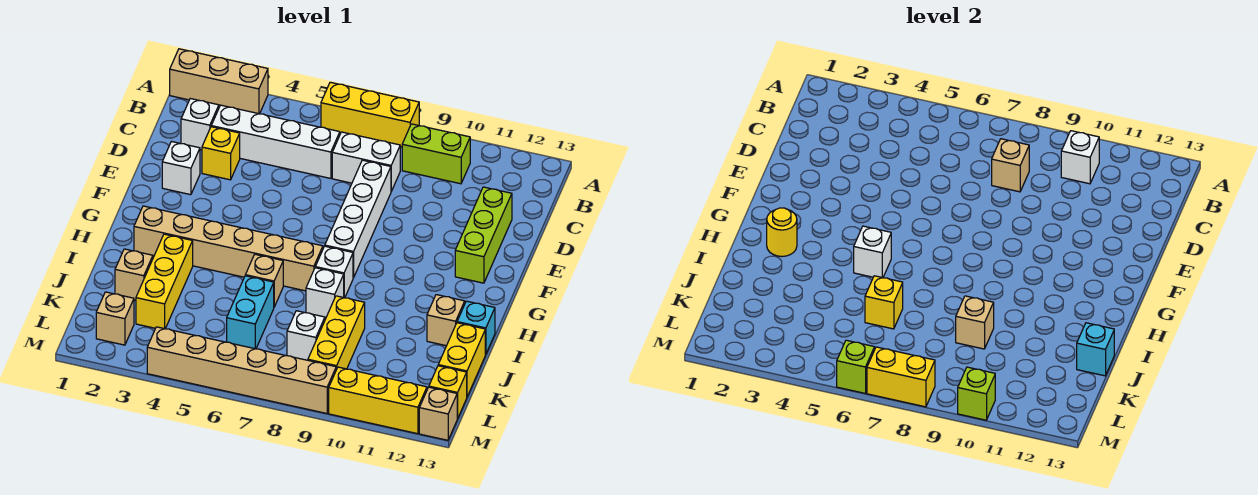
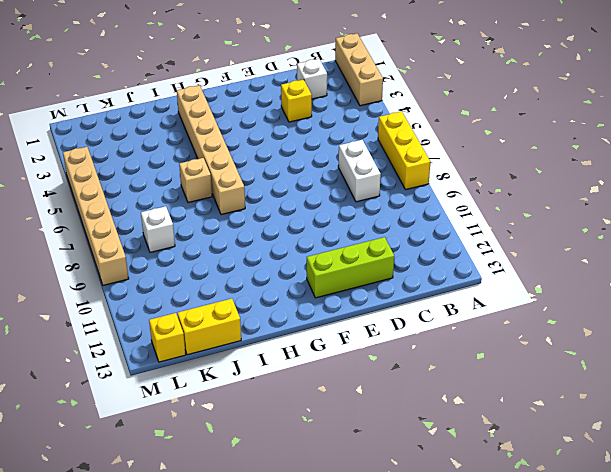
none -> lime 1x2 brick [402,124,470,184]
none -> white 1x4 brick [211,105,340,178]
none -> white 1x4 brick [325,160,391,278]
none -> white 1x1 brick [162,142,200,195]

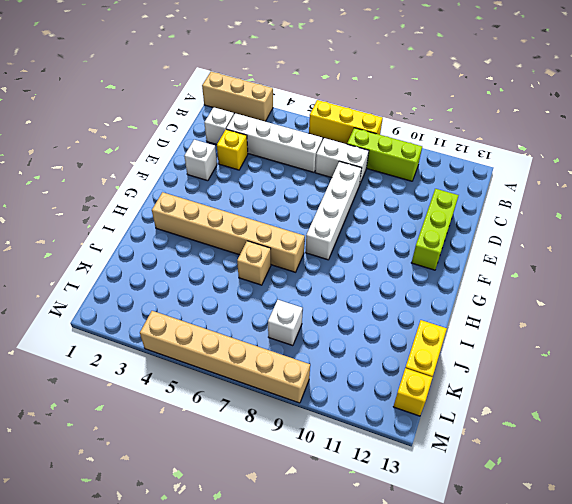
lime 1x3 brick [347,128,422,181] -> lime 1x2 brick [402,124,470,184]
none -> white 1x1 brick [315,246,353,298]
none -> yellow 1x3 brick [136,234,193,329]
none -> white 1x1 brick [306,268,344,319]
none -> tan 1x1 brick [427,295,465,346]

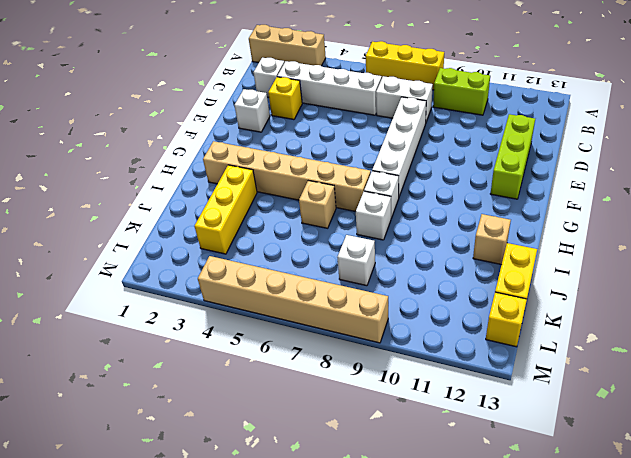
none -> cyan 1x1 brick [457,301,495,354]
none -> tan 1x1 brick [115,249,153,300]
none -> cyan 1x2 brick [227,276,274,349]
none -> yellow 1x3 brick [308,296,365,369]

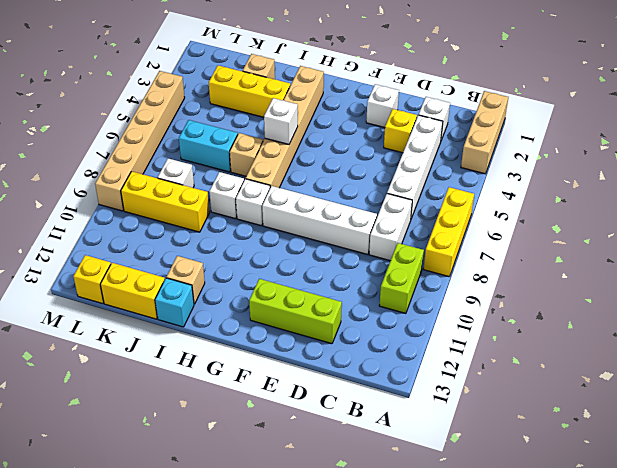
none -> tan 1x1 brick [96,292,134,345]
none -> yellow 1x3 brick [329,367,427,434]
none -> tan 1x1 brick [419,387,457,440]
none -> white 1x1 brick [1061,131,1099,184]

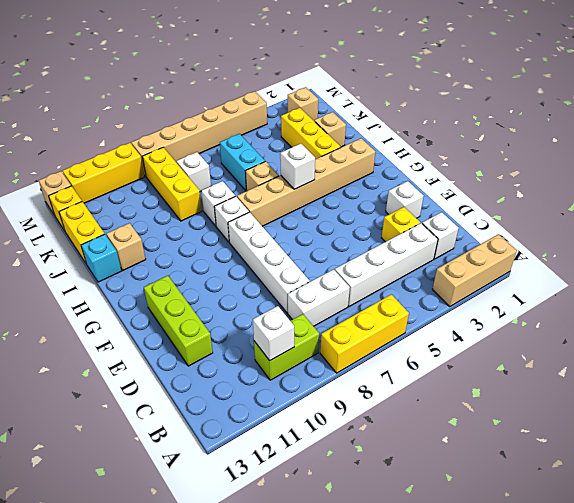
none -> tan 1x1 brick [992,139,1029,192]
none -> yellow 1x1 round brick [767,208,797,256]
none -> yellow 1x1 brick [865,276,903,329]
none -> tan 1x1 brick [956,296,994,349]

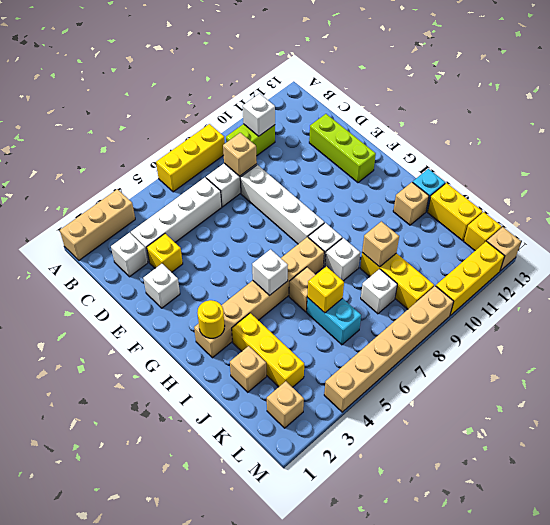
none -> cyan 1x1 brick [1077,323,1114,376]
none -> lime 1x1 brick [837,340,875,393]
none -> yellow 1x2 brick [867,347,935,407]
none -> lime 1x1 brick [958,367,995,420]

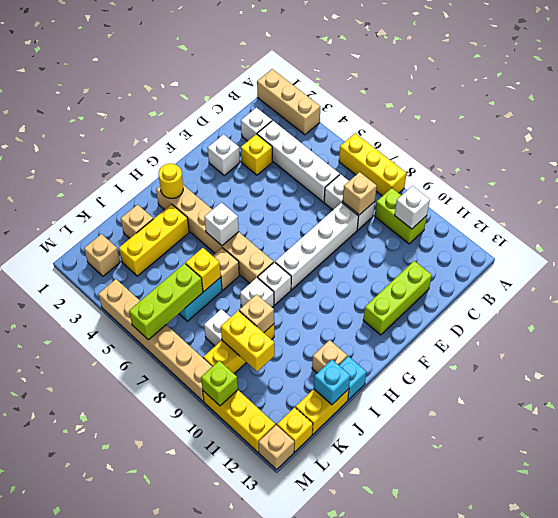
lime 1x3 brick [129,263,203,340] -> lime 1x1 brick [837,340,875,393]
yellow 1x2 brick [221,311,275,371] -> yellow 1x2 brick moved to [867,347,935,407]

